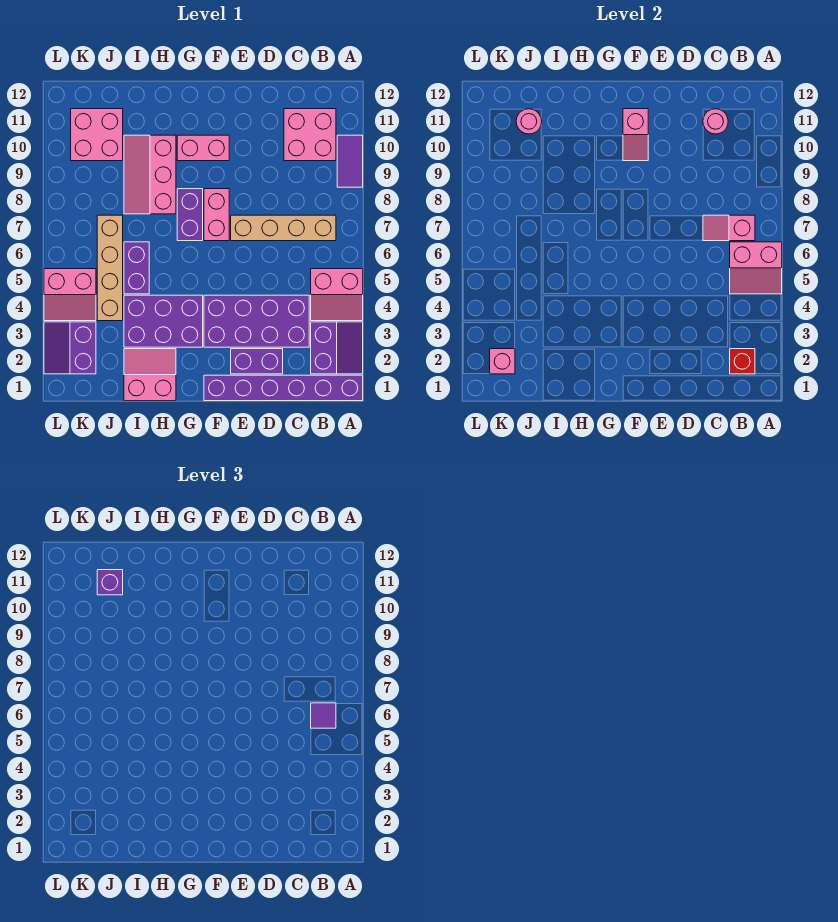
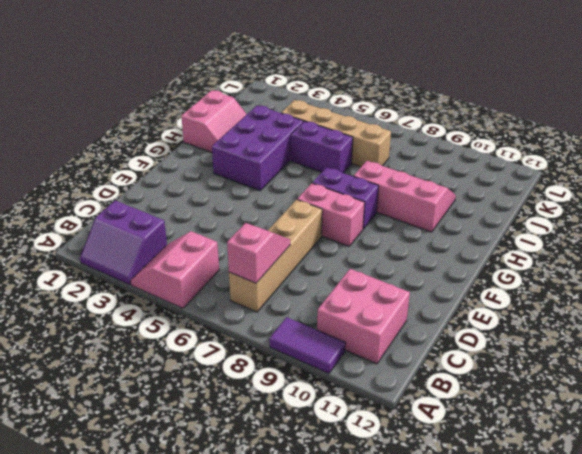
none -> purple 1x6 brick [204,375,363,401]
none -> purple 2x4 brick [204,295,309,347]
none -> purple 1x2 brick [231,349,283,374]

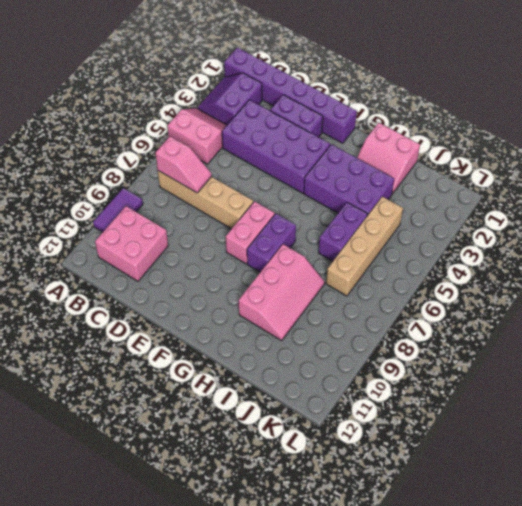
none -> pink 1x2 brick [177,135,229,161]
none -> pink 2x2 brick [71,109,123,161]
none -> purple 2x2 slope [44,322,96,374]

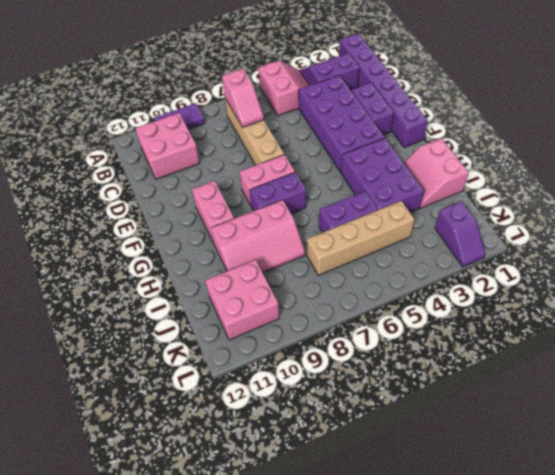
purple 1x2 slope [435,201,486,267] -> purple 2x2 slope [44,322,96,374]
none -> pink 2x2 slope [44,269,96,321]
none -> pink 2x2 slope [730,242,782,294]
none -> red 1x1 brick [730,349,755,374]

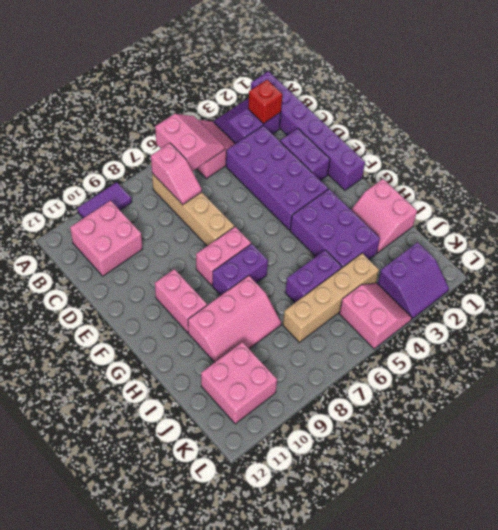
none -> pink 1x1 round brick [703,109,728,134]
none -> pink 1x2 slope [623,109,648,161]
none -> pink 1x1 round brick [516,109,542,134]

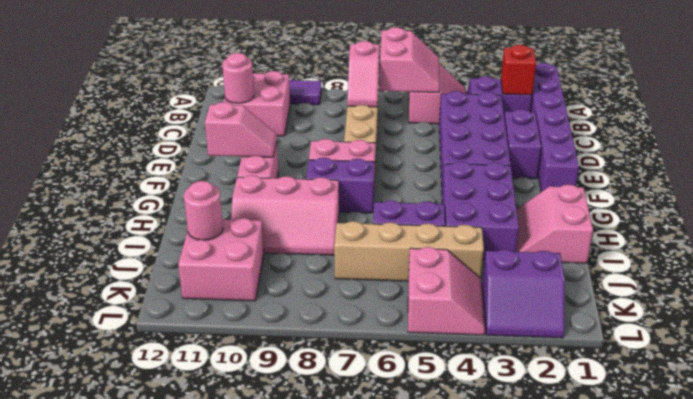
none -> pink 1x1 brick [490,349,515,374]
none -> purple 1x1 tile [311,703,336,728]
none -> purple 1x1 brick [97,570,123,595]

